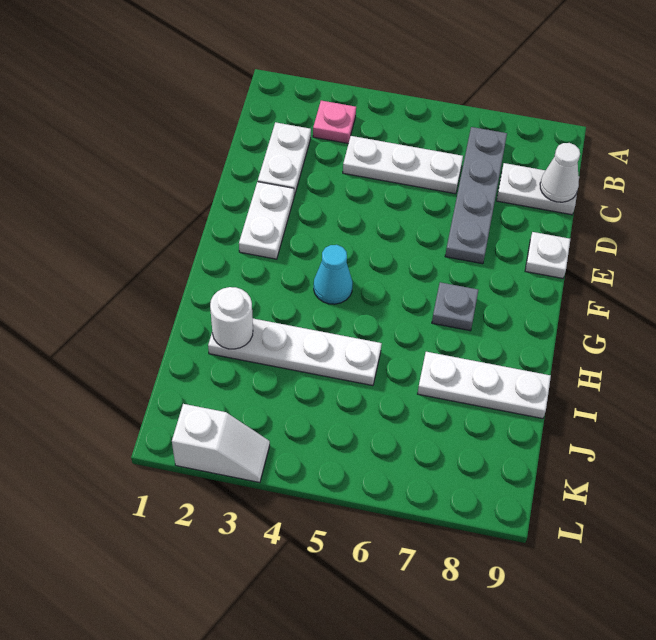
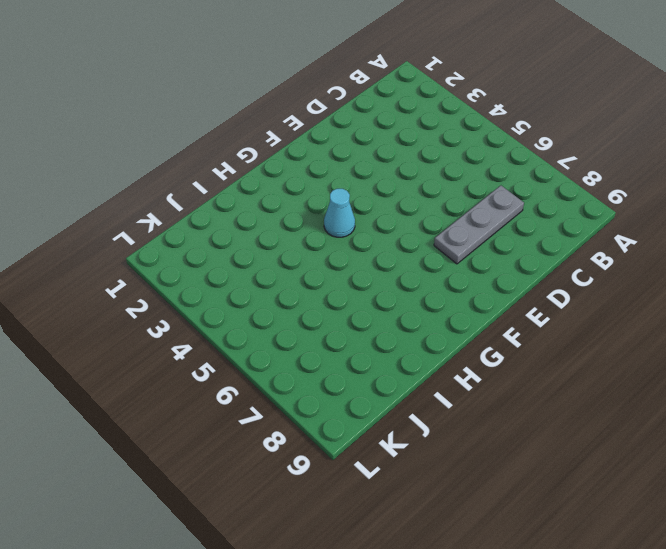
grey 1x3 plate [434,186,524,264] -> grey 1x4 plate [445,127,507,264]
none -> pink 1x1 plate [313,101,356,144]
none -> white 1x2 plate [258,122,311,196]
none -> white 1x3 plate [343,136,463,194]

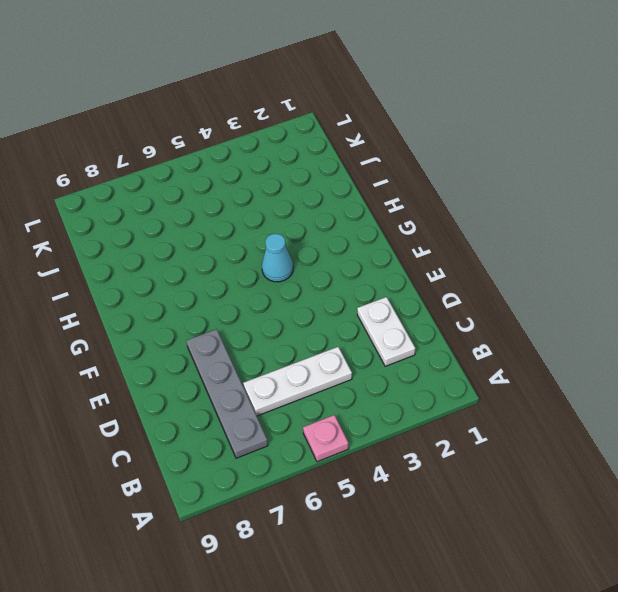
pink 1x1 plate [303,415,349,462] -> pink 1x1 plate moved to [313,101,356,144]
none -> white 1x2 plate [497,163,579,215]
none -> white 1x2 plate [239,182,294,259]
none -> white 1x1 plate [525,232,570,278]

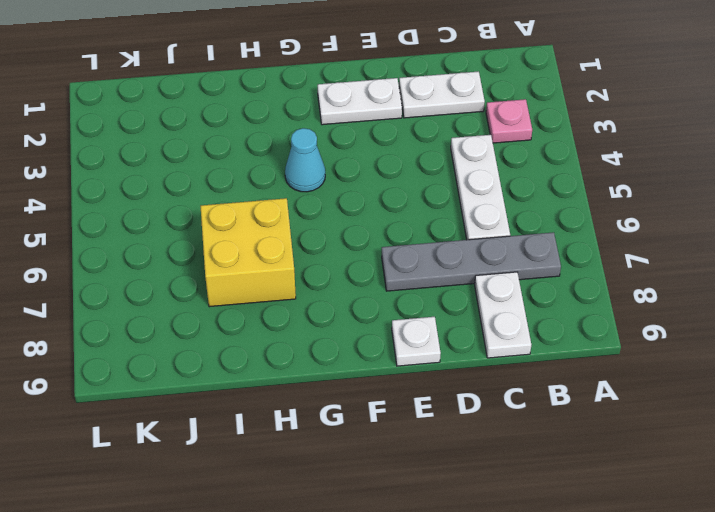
yellow 2x2 brick [200,198,296,307] -> white 1x3 plate [418,352,551,419]
none -> grey 1x1 plate [432,282,478,331]
none -> white 1x4 plate [208,319,382,386]
none -> white 1x2 slope [172,404,270,483]

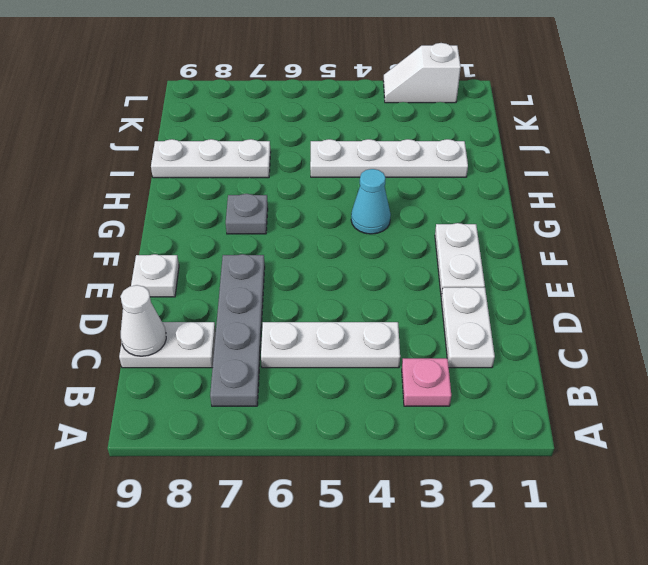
none -> white 1x1 round brick [210,287,253,349]

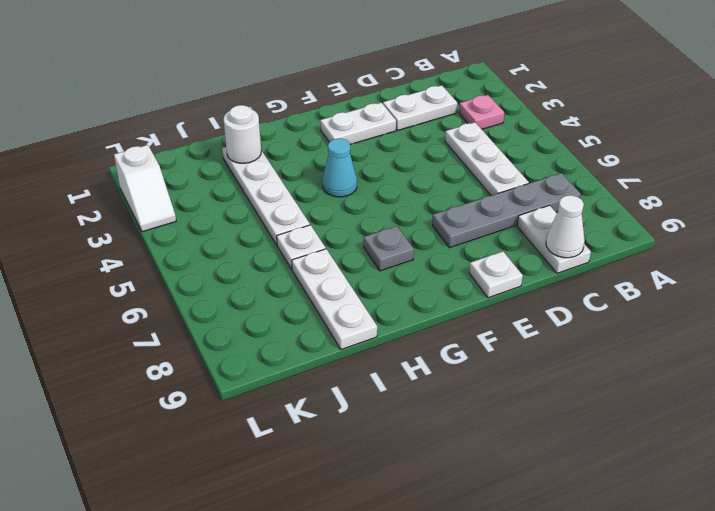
white 1x1 plate [277,225,326,269] -> none

